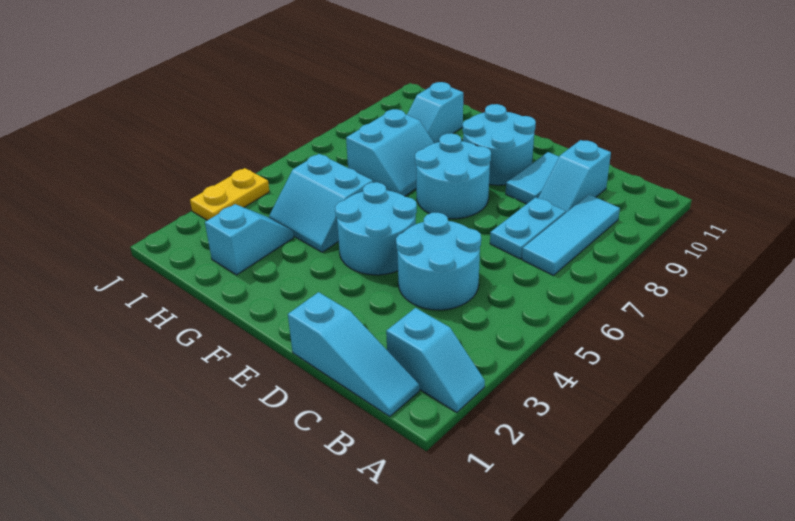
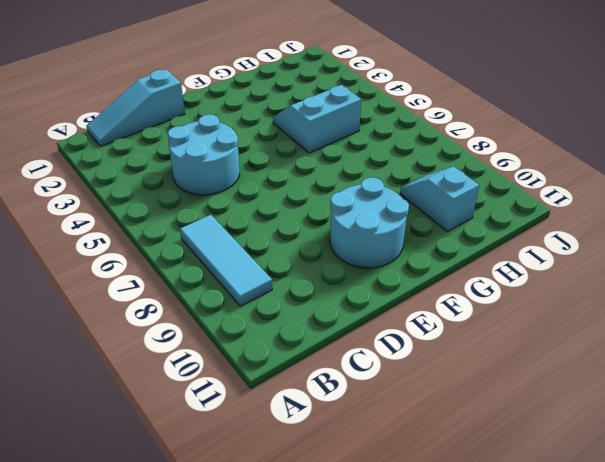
none -> cyan 1x2 slope [386,308,485,412]
none -> cyan 1x2 plate [490,197,566,259]
none -> cyan 1x2 slope [538,140,611,212]

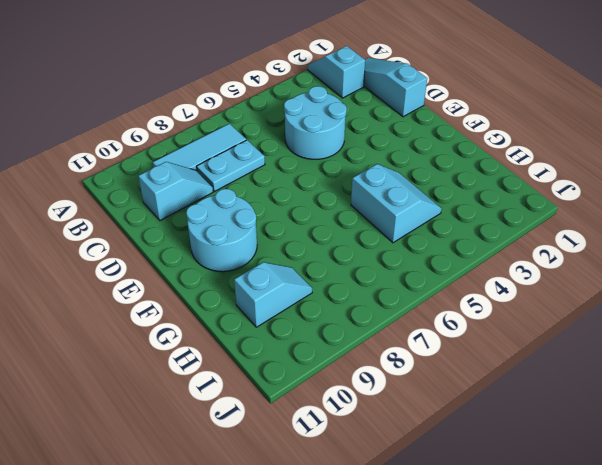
none -> cyan 1x2 tile [506,152,559,204]
none -> cyan 2x2 round brick [335,182,417,275]
none -> cyan 2x2 round brick [415,133,491,219]

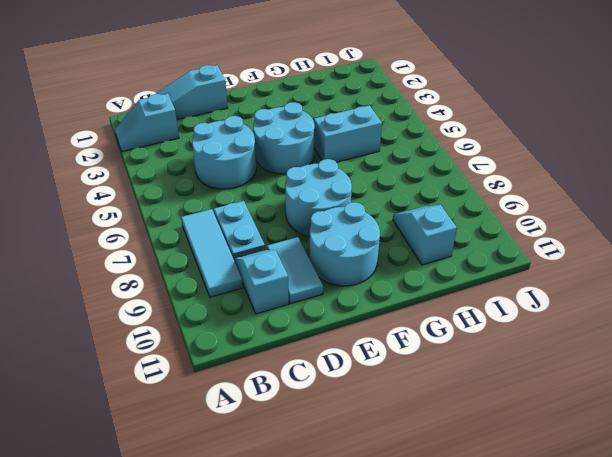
none -> cyan 2x2 slope [346,109,434,196]
none -> cyan 1x2 slope [205,204,294,275]
none -> yellow 1x2 plate [190,168,269,220]

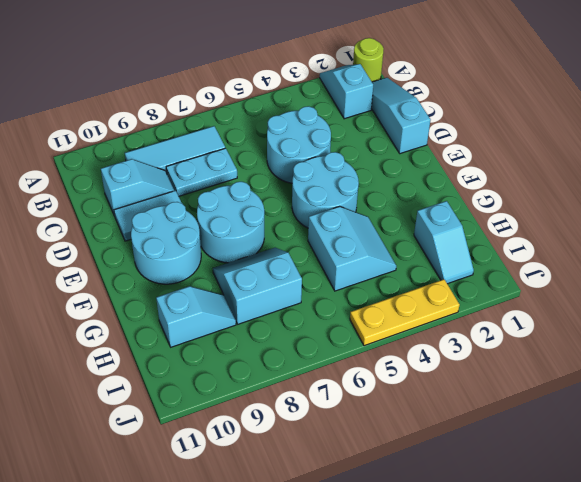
lime 1x1 round brick [353,38,384,82] -> none
cyan 1x2 slope [414,201,474,284] -> cyan 1x2 slope turned to [205,204,294,275]
yellow 1x3 plate [350,279,460,346] -> yellow 1x2 plate [190,168,269,220]

